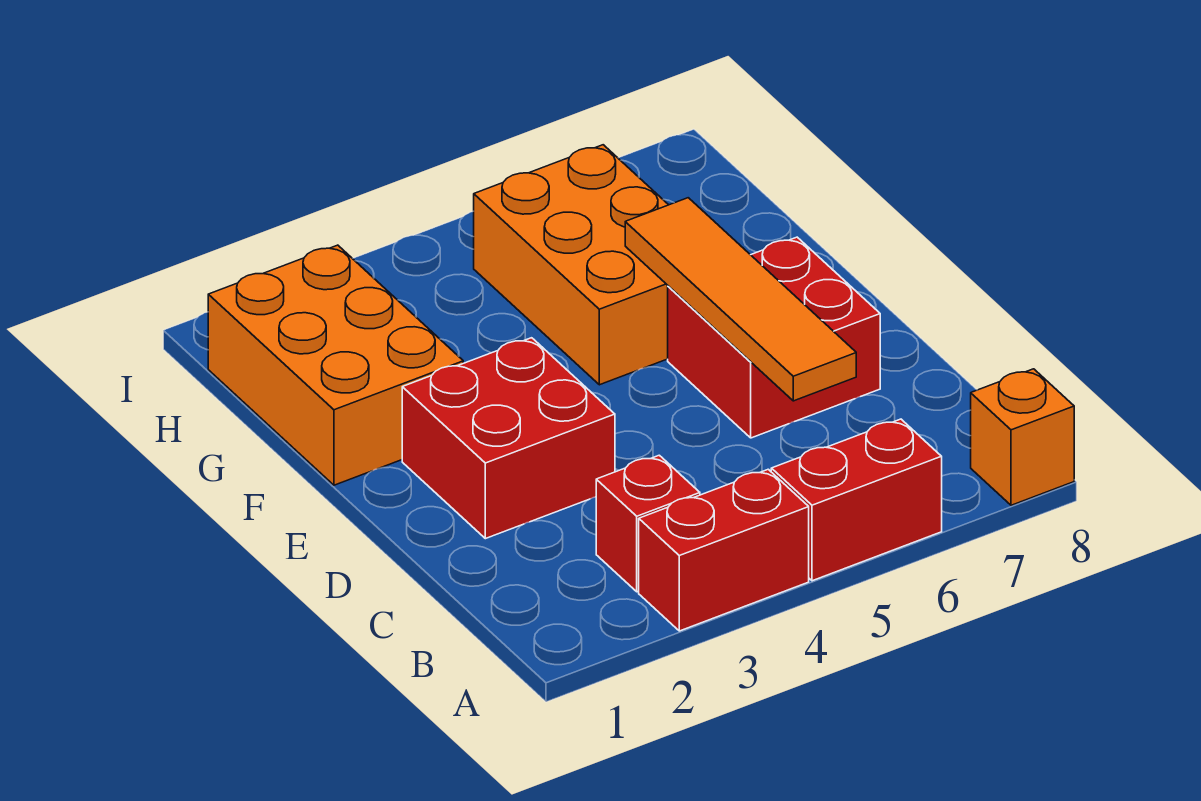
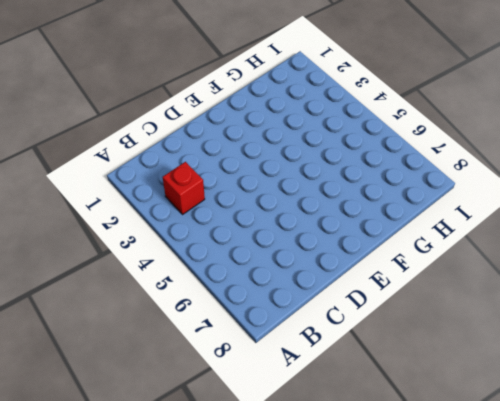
none -> red 1x2 brick [639,469,809,631]
none -> red 1x2 brick [771,419,942,581]

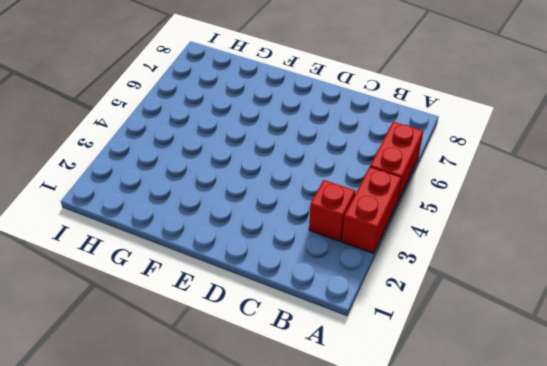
none -> orange 1x1 brick [971,369,1074,505]
none -> red 2x2 brick [402,338,615,539]

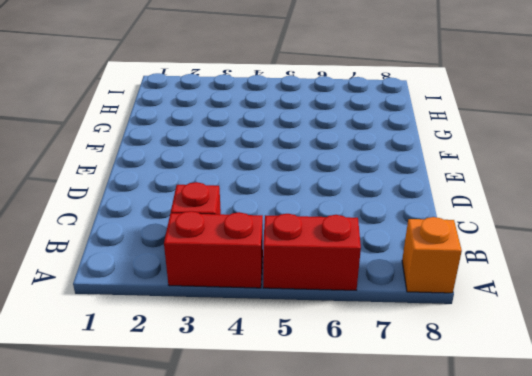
none -> red 2x2 brick [402,338,615,539]
none -> red 2x2 brick [668,237,880,438]

